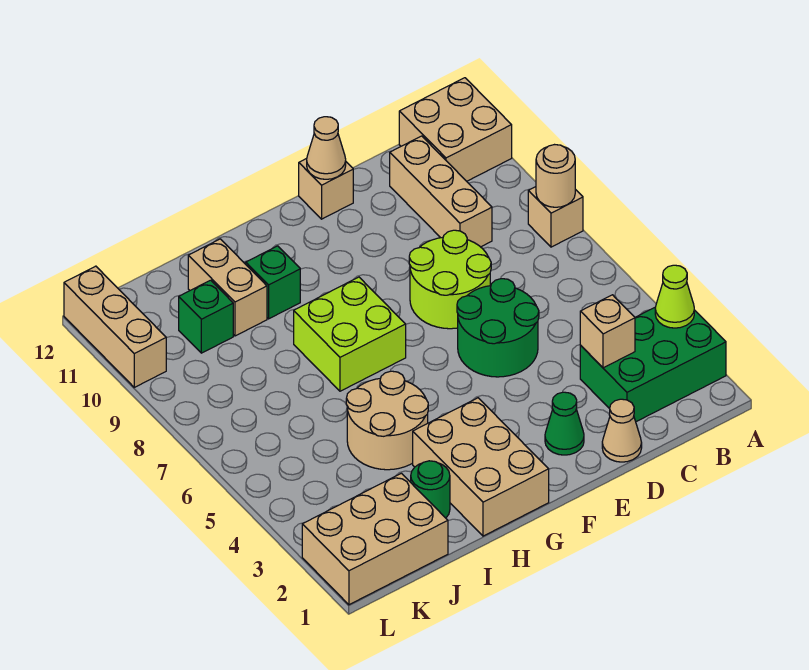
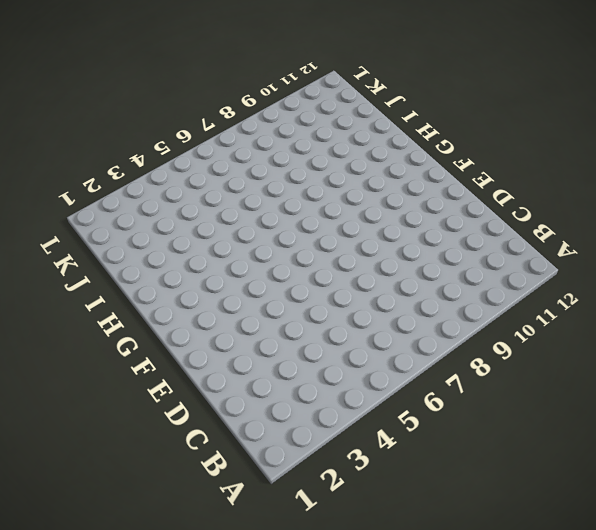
none -> green 2x3 brick [580,308,726,422]
none -> tan 1x1 brick [528,187,583,247]
none -> tan 2x2 brick [399,78,512,181]

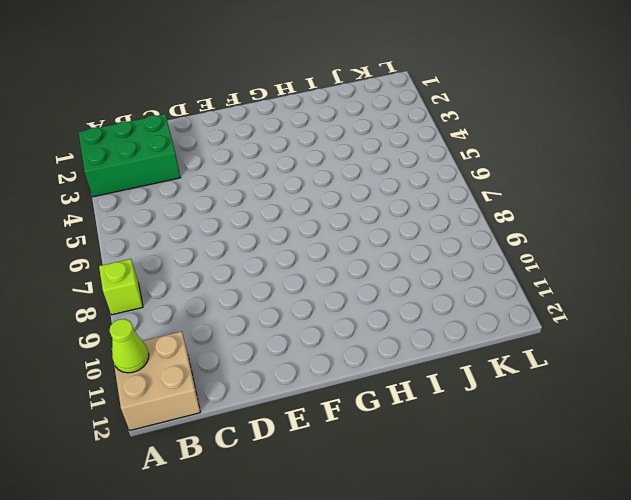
lime 1x1 brick [99,259,143,315] -> tan 1x1 brick [528,187,583,247]
lime 1x1 cone [109,319,149,373] -> lime 1x1 cone moved to [655,265,694,328]
none -> tan 1x3 brick [390,136,492,247]
none -> tan 1x1 cone [602,399,642,462]
none -> green 2x2 round brick [457,279,539,377]

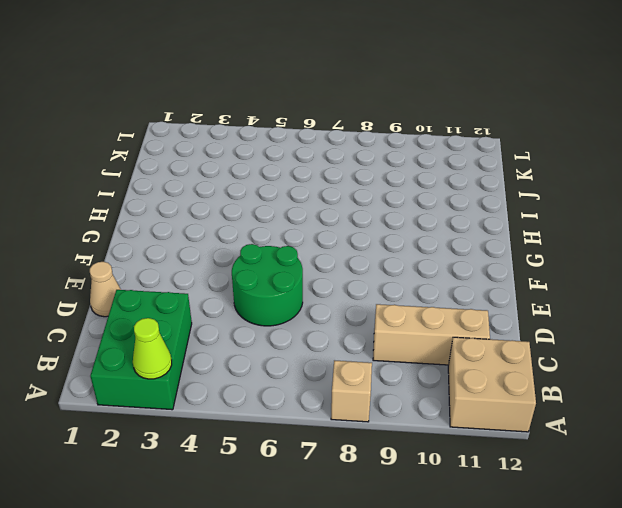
none -> lime 2x2 round brick [409,230,491,329]
none -> green 1x1 cone [545,392,584,455]
none -> tan 1x1 brick [299,159,353,219]

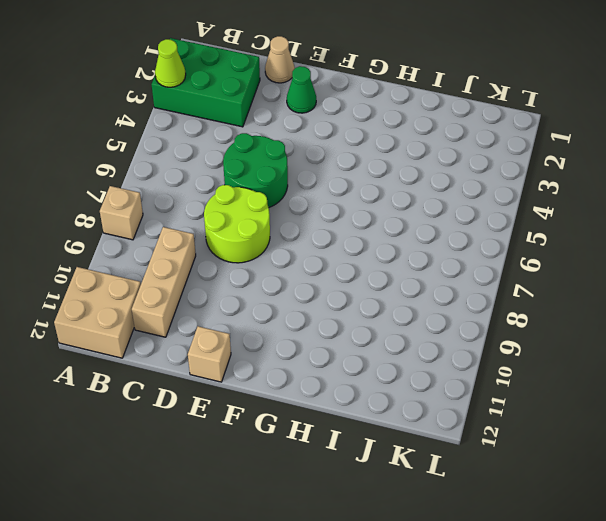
none -> tan 2x3 brick [413,398,549,536]
none -> lime 2x2 brick [294,277,406,391]
none -> tan 2x2 round brick [346,371,428,470]

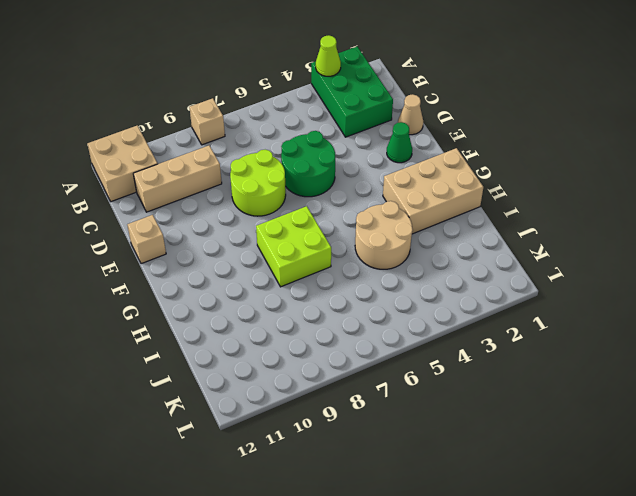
none -> green 1x1 brick [246,246,300,319]
none -> green 1x1 round brick [411,461,450,518]
none -> tan 1x2 brick [188,239,267,336]

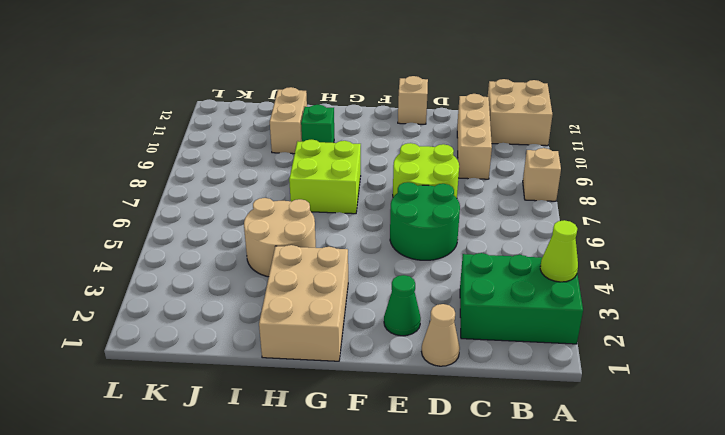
none -> green 1x1 round brick [411,461,450,518]
none -> tan 2x3 brick [302,473,448,605]
none -> green 1x1 brick [179,280,233,353]

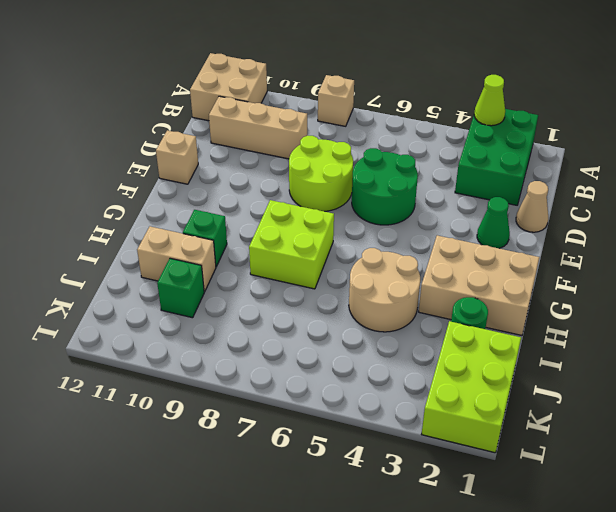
lime 2x3 brick [422,321,521,453] -> tan 2x3 brick [302,473,448,605]
none -> tan 1x3 brick [64,266,166,387]
none -> tan 1x1 round brick [536,145,575,207]
none -> tan 1x1 brick [580,295,635,368]

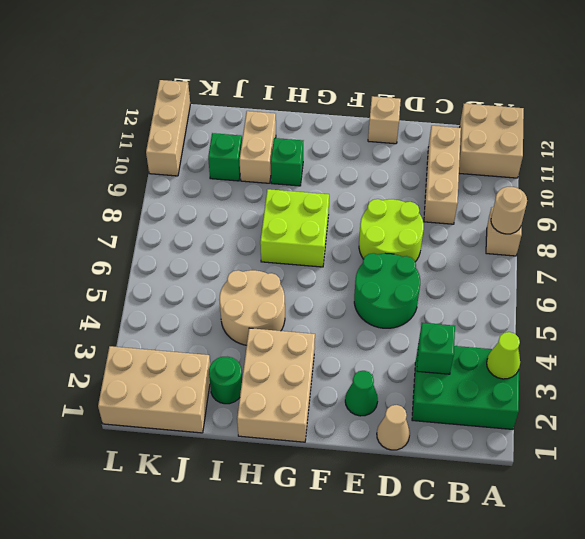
green 1x1 brick [417,323,455,374] -> tan 1x1 brick [580,295,635,368]
none -> tan 1x1 cone [307,117,346,179]

